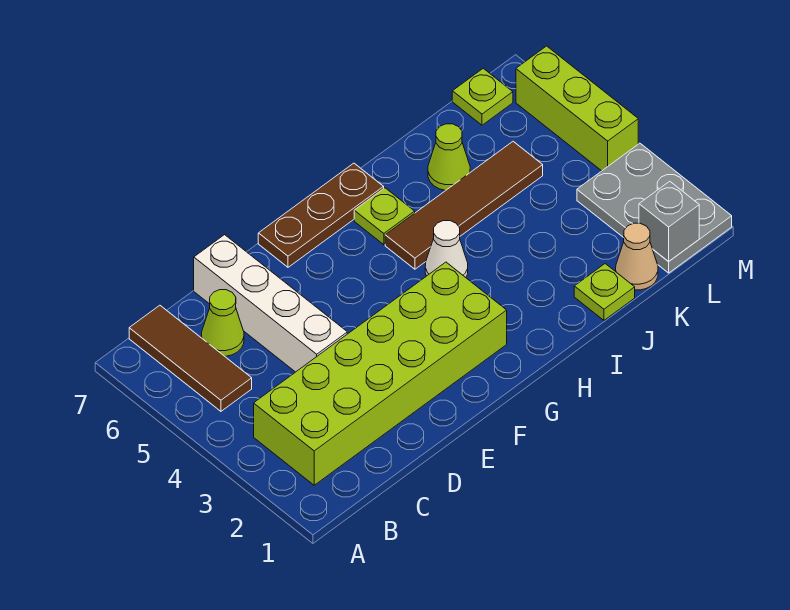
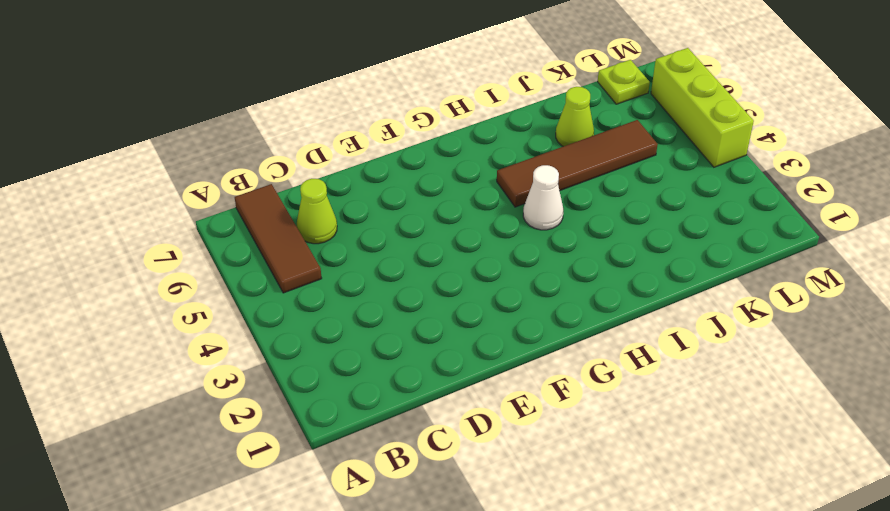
none -> lime 2x6 brick [254,262,507,485]
none -> white 1x4 brick [194,235,347,372]
none -> brown 1x3 plate [258,163,384,267]

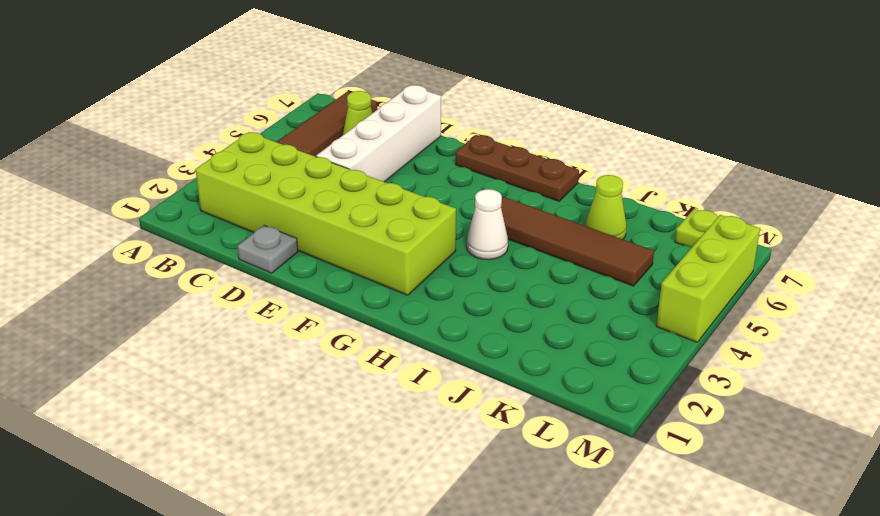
grey 1x1 plate [238,225,298,273] -> none
none -> lime 1x1 plate [354,188,415,245]
none -> lime 1x1 plate [574,264,635,320]
none -> tan 1x1 cone [616,223,658,290]

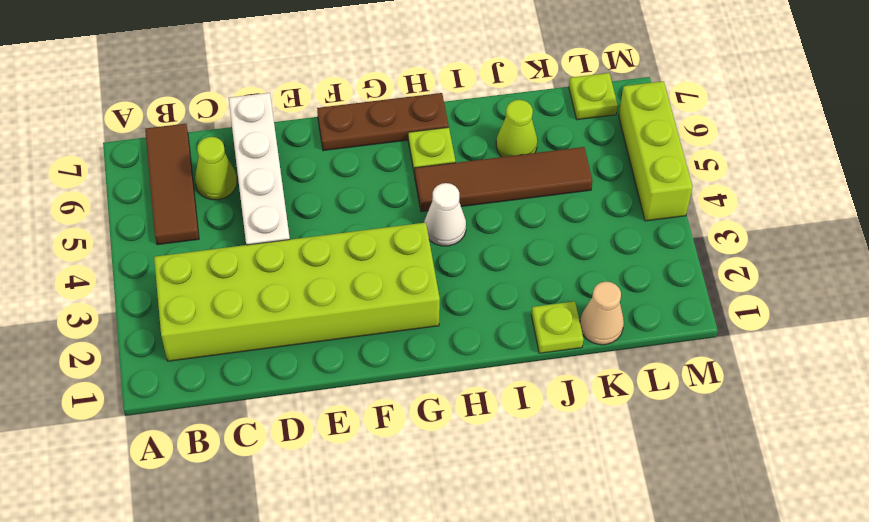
none -> grey 2x3 plate [577,143,732,273]
none -> grey 1x1 brick [639,181,699,262]

